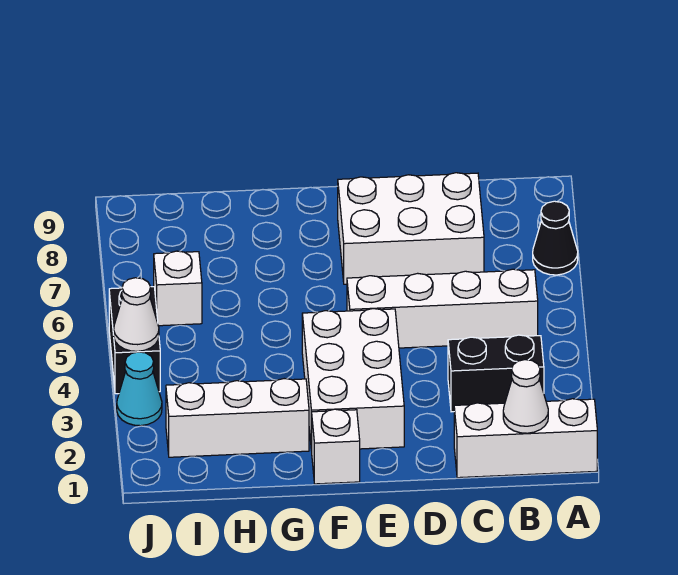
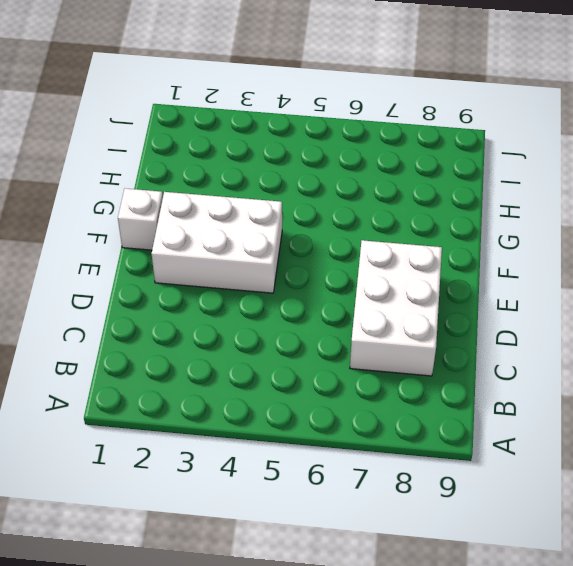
none -> white 1x3 brick [454,399,597,478]
none -> black 1x1 cone [533,201,578,275]
none -> black 1x2 brick [448,335,544,412]

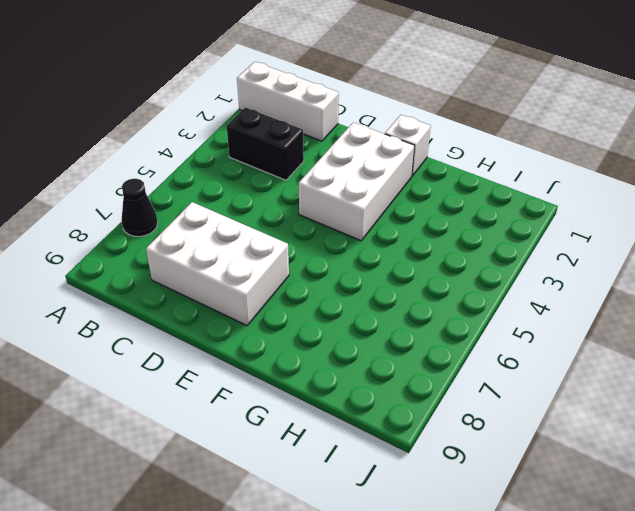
none -> white 1x4 brick [347,269,538,348]
none -> white 1x3 brick [166,379,309,457]
none -> white 1x1 brick [154,251,202,326]

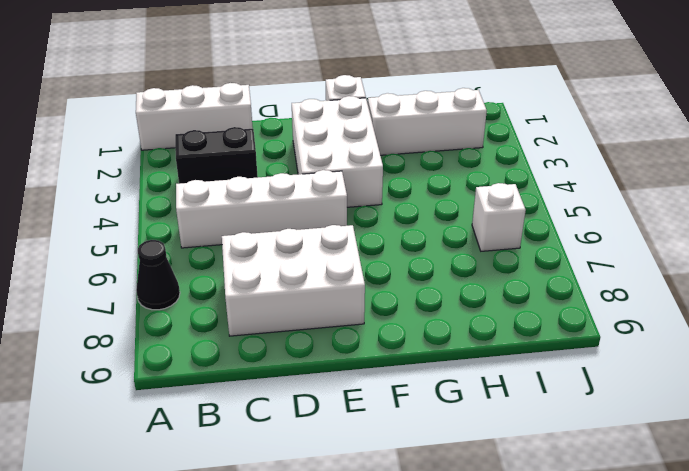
none -> cyan 1x1 cone [117,352,162,426]
none -> black 1x2 brick [109,287,160,394]
none -> white 1x1 cone [503,360,548,433]

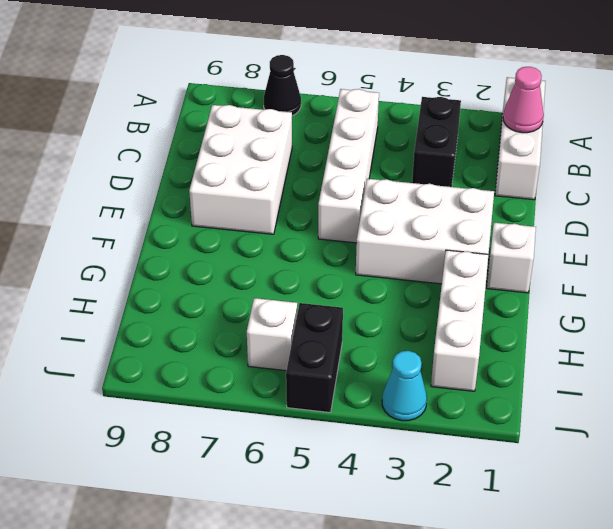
pink 1x1 cone [503,67,544,133] -> white 1x1 cone [503,360,548,433]
black 1x2 brick [286,303,343,413] -> black 1x2 brick turned to [109,287,160,394]
none -> white 1x1 cone [114,278,159,351]

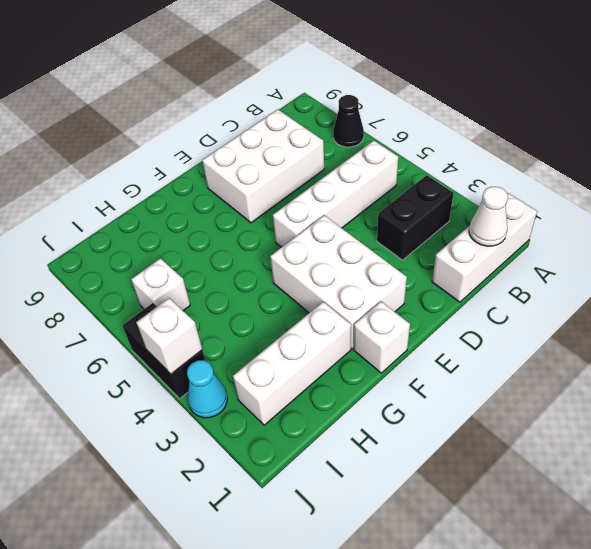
white 1x1 brick [136,298,202,374] -> white 1x1 cone [114,278,159,351]

